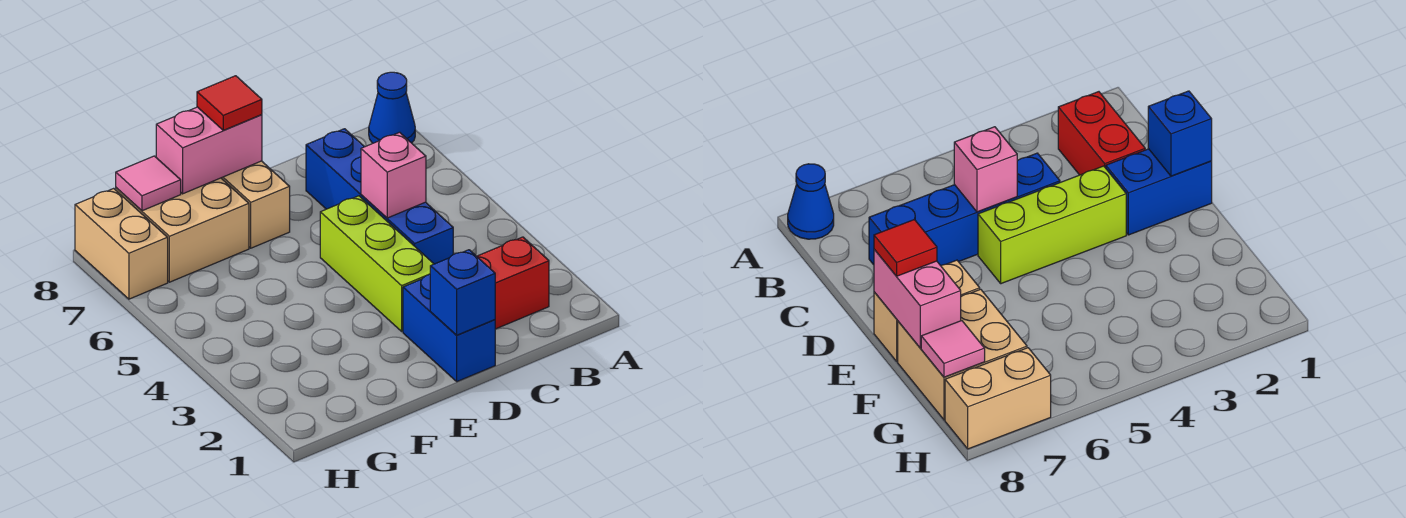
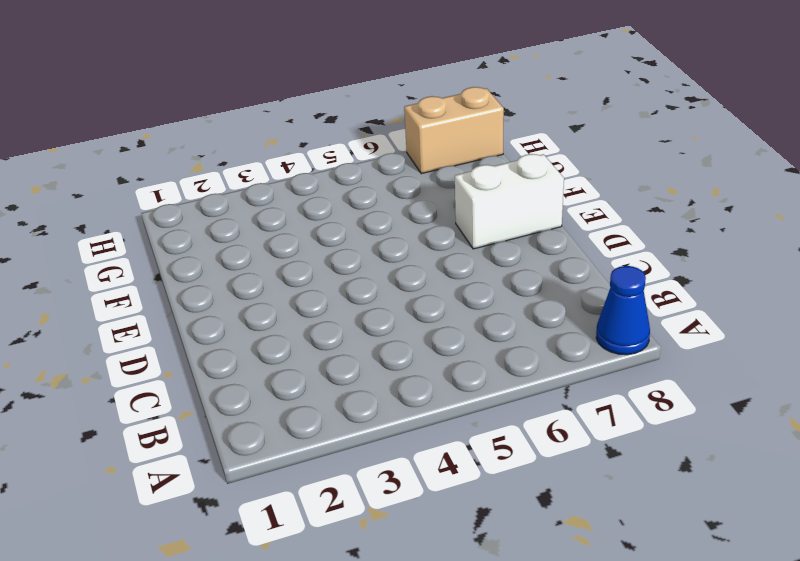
white 1x2 brick [455,154,564,249] -> tan 1x2 brick [222,161,290,248]
none -> red 1x2 brick [477,237,549,329]
none -> blue 1x4 brick [306,129,453,264]
none -> blue 1x2 brick [403,274,495,382]

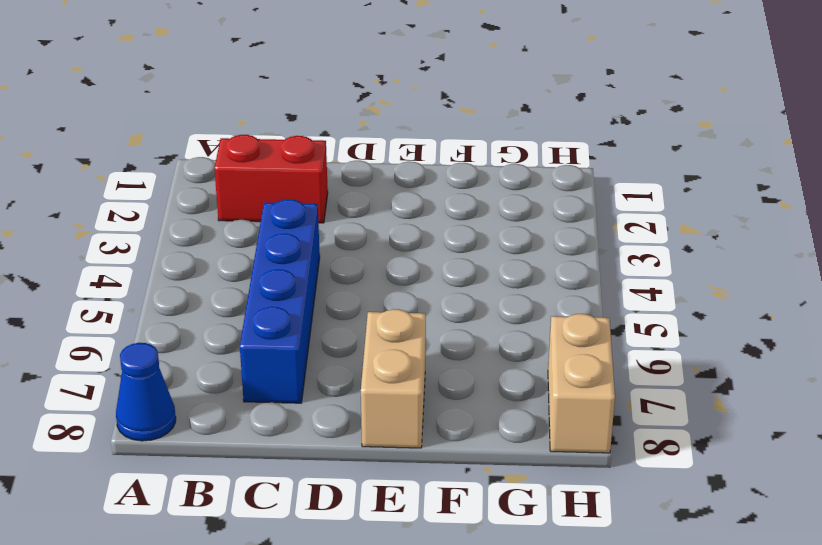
none -> blue 1x2 brick [403,274,495,382]
none -> lime 1x3 brick [320,196,434,331]
none -> tan 2x2 brick [116,178,249,282]

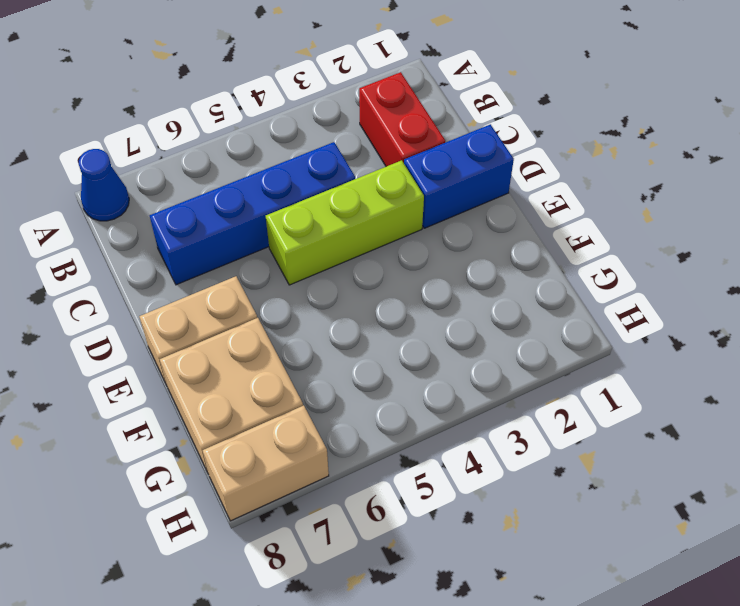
none -> pink 1x1 brick [361,132,426,218]
none -> blue 1x1 brick [430,250,495,335]
none -> pink 1x2 brick [156,107,262,194]

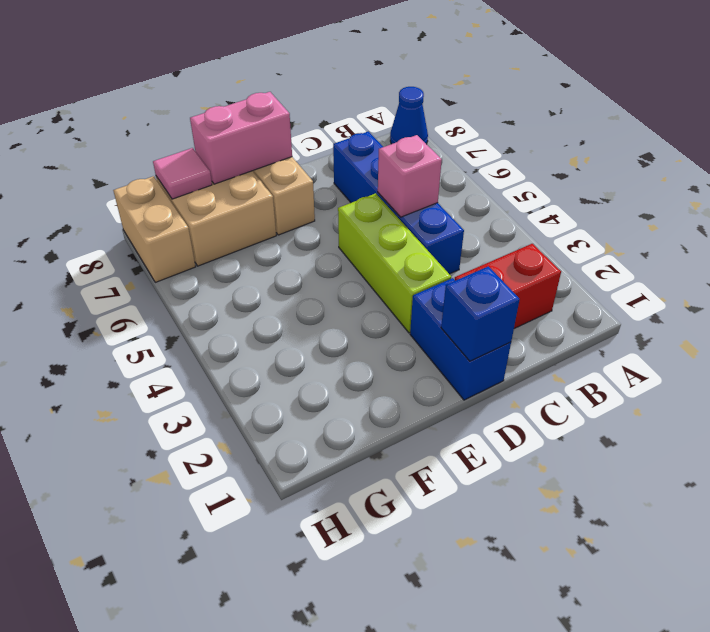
none -> red 1x1 tile [197,76,262,131]

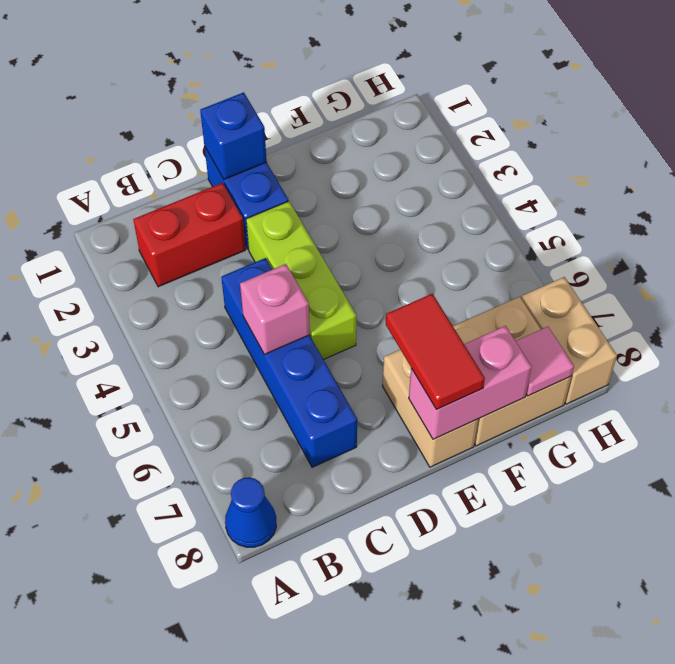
red 1x2 tile [386,294,485,410] -> red 1x1 tile [197,76,262,131]

